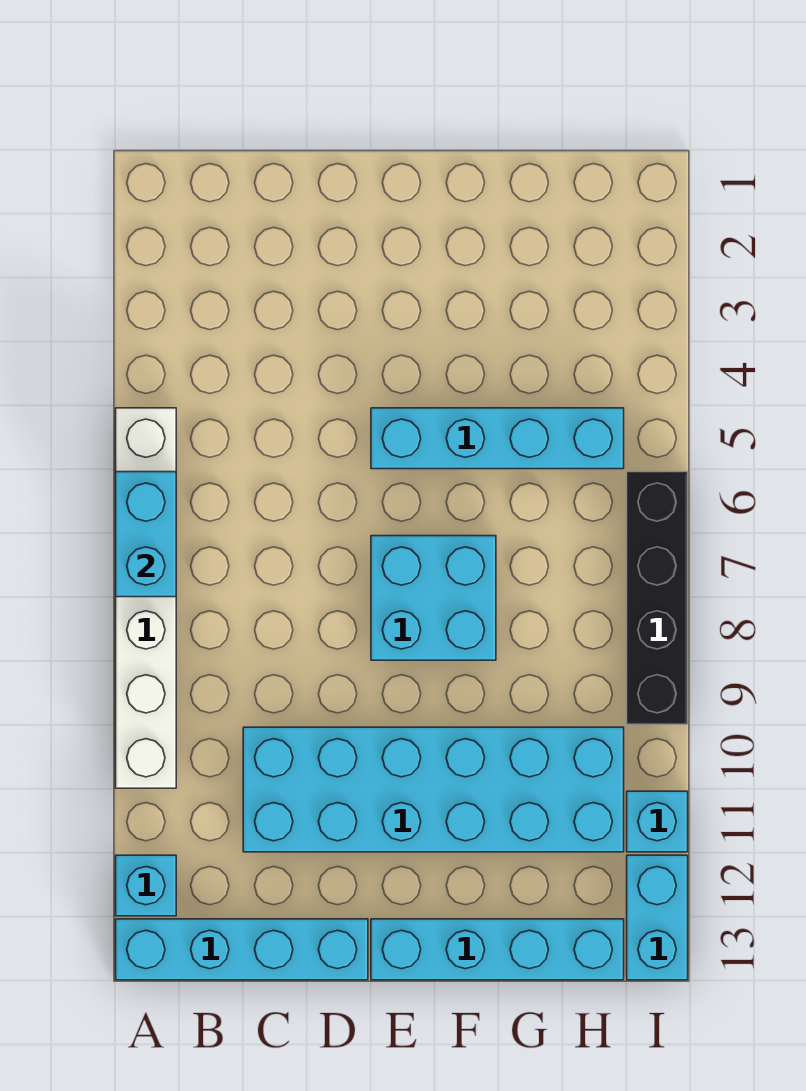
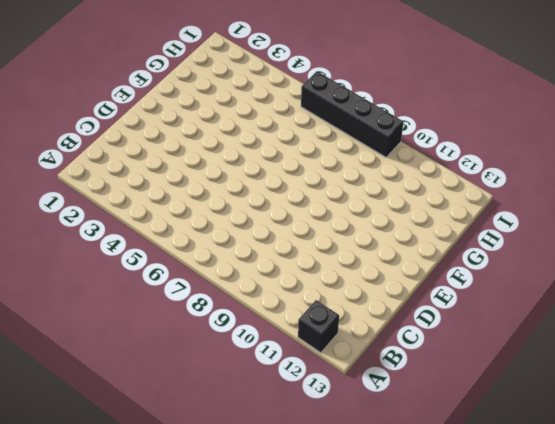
black 1x1 brick [298,300,339,353] -> cyan 1x1 brick [116,855,176,916]
none -> white 1x6 brick [116,408,176,788]
none -> cyan 1x4 brick [116,919,368,980]

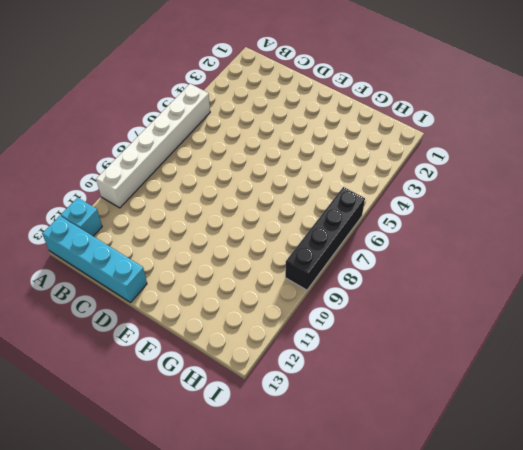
none -> cyan 2x6 brick [243,727,624,852]
none -> cyan 1x4 brick [371,408,624,469]

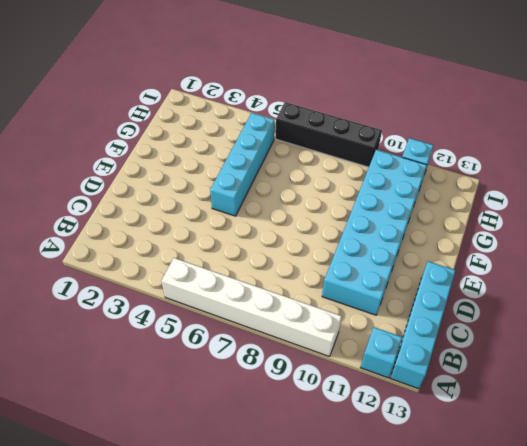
none -> cyan 2x2 brick [371,536,496,660]
none -> cyan 1x4 brick [371,919,624,980]

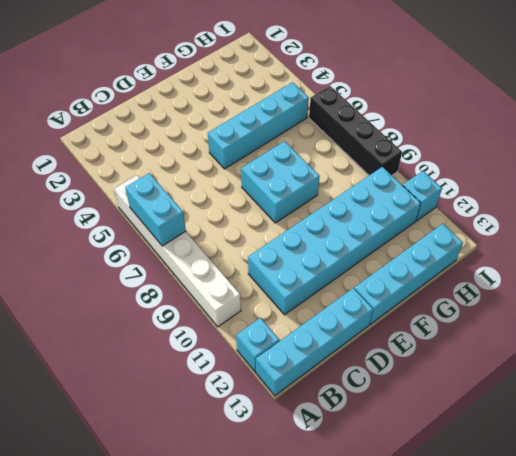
none -> cyan 1x2 brick [627,855,688,980]

